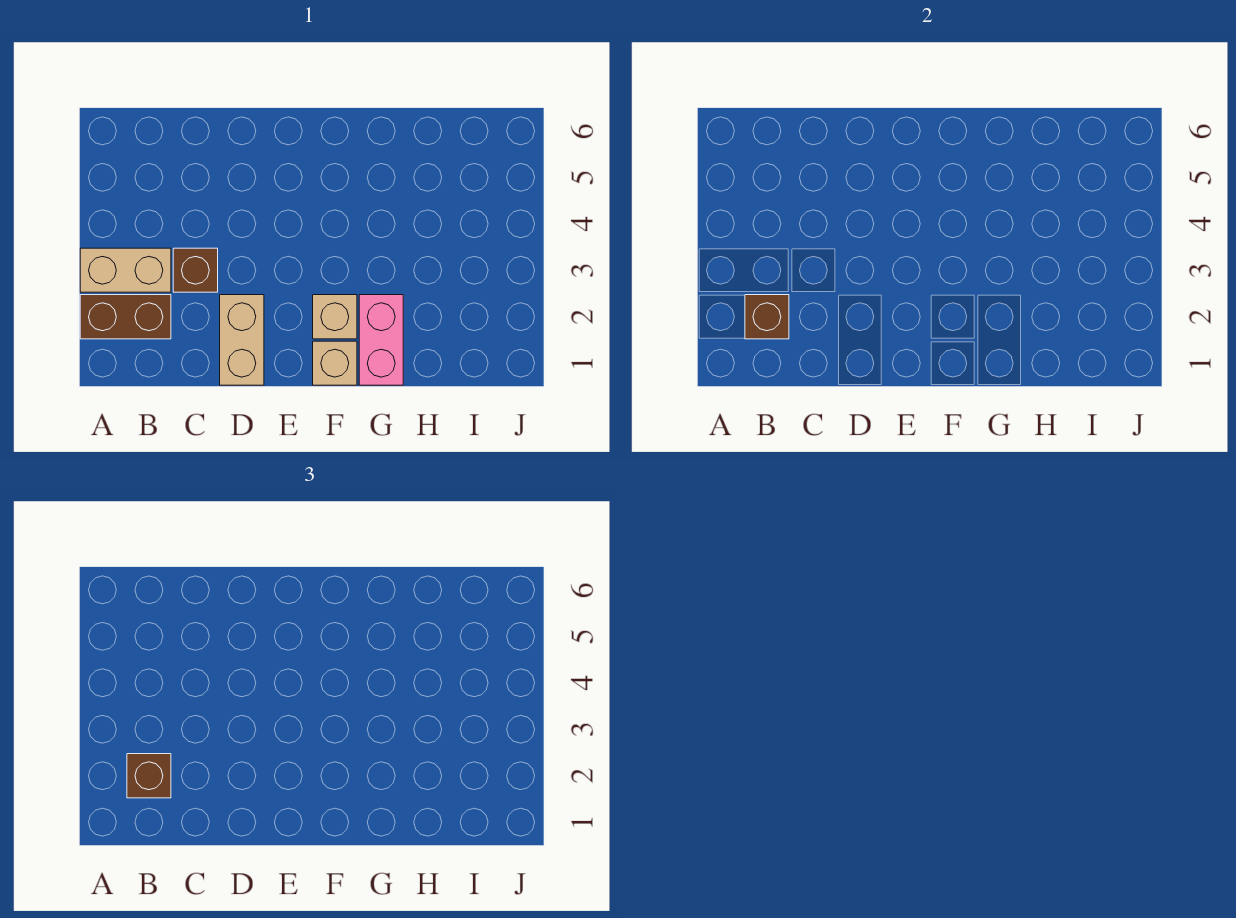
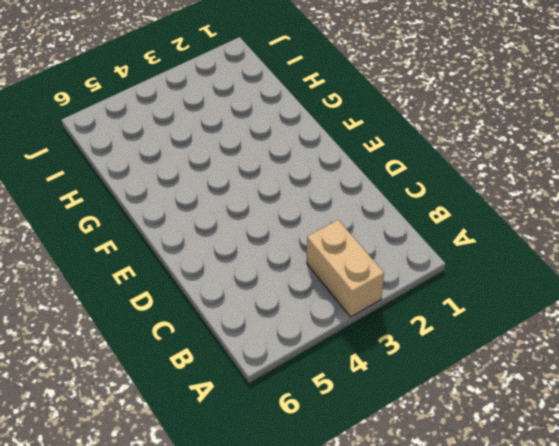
none -> brown 1x2 brick [80,295,171,339]
none -> brown 1x1 brick [173,248,218,292]

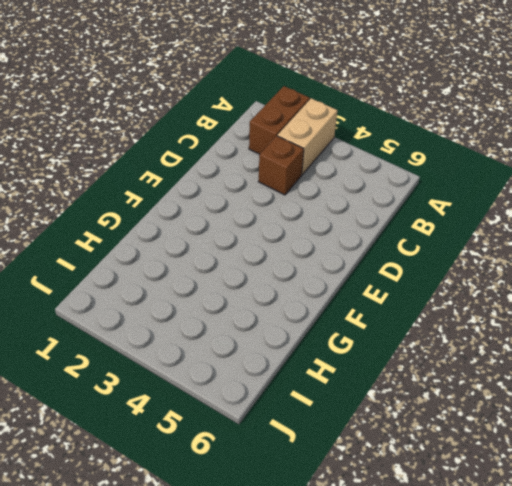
none -> tan 1x2 brick [220,295,264,385]
none -> tan 1x1 brick [313,341,357,385]

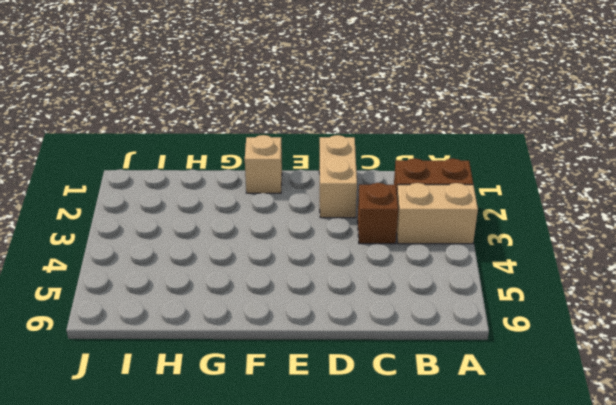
none -> tan 1x1 brick [313,295,357,339]
none -> pink 1x2 brick [359,295,403,385]

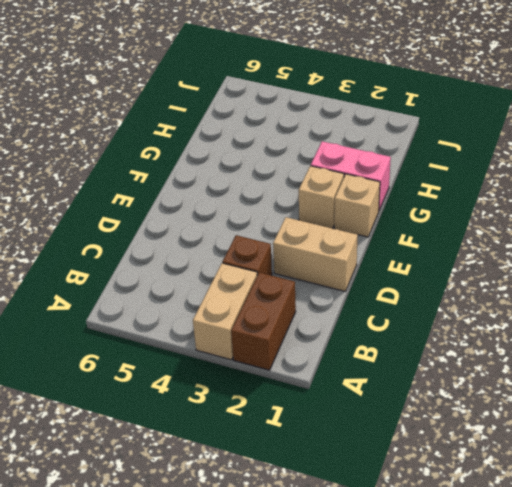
none -> brown 1x1 brick [745,295,789,339]
none -> brown 1x1 brick [127,754,171,798]

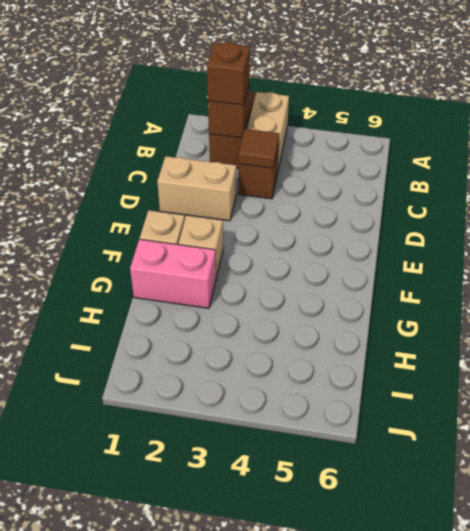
brown 1x1 tile [239,129,279,168] -> none

